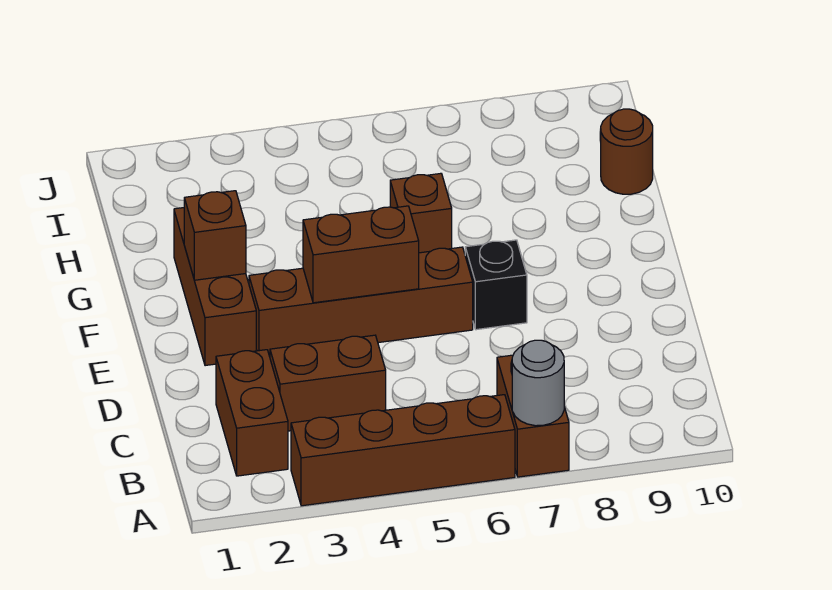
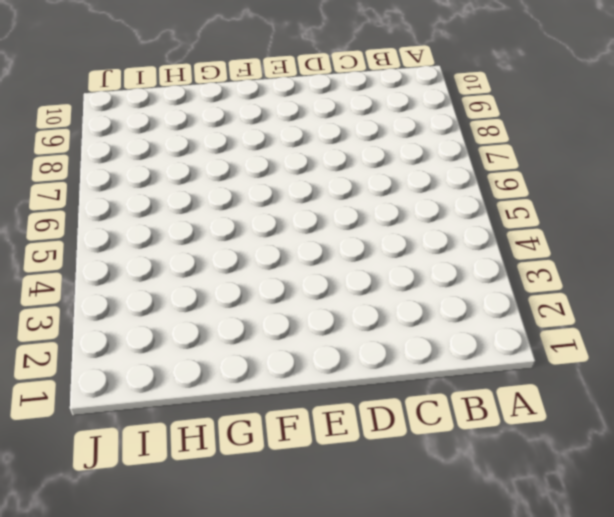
none -> brown 1x4 brick [291,395,515,506]
none -> brown 1x2 brick [497,355,569,477]
none -> brown 1x2 brick [216,350,288,476]

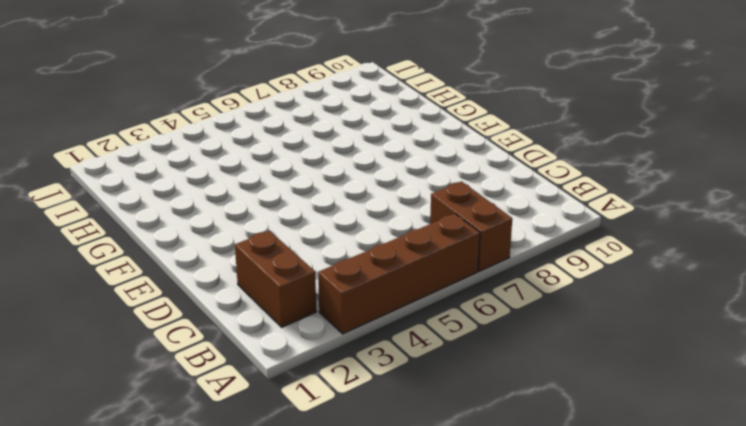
none -> brown 1x2 brick [270,335,386,431]
none -> brown 1x3 brick [174,208,256,366]
none -> brown 1x4 brick [249,247,473,357]

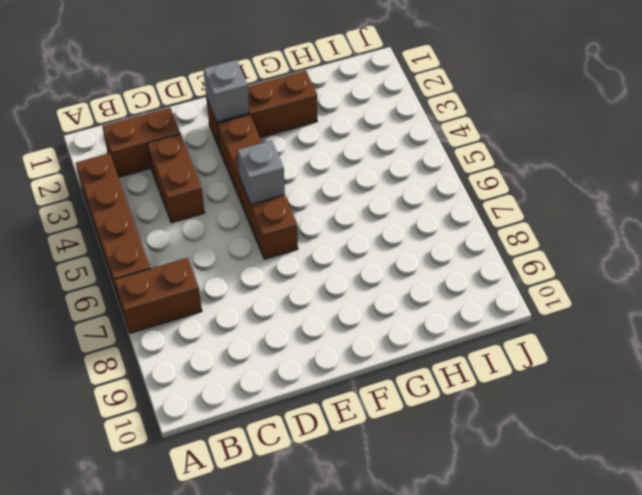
grey 1x1 brick [203,60,249,122] -> none
grey 1x1 brick [237,140,285,204] -> brown 1x2 brick [303,206,419,303]
none -> black 1x1 brick [465,240,527,330]
none -> brown 1x1 brick [390,173,452,253]
none -> brown 1x1 round brick [601,109,653,194]

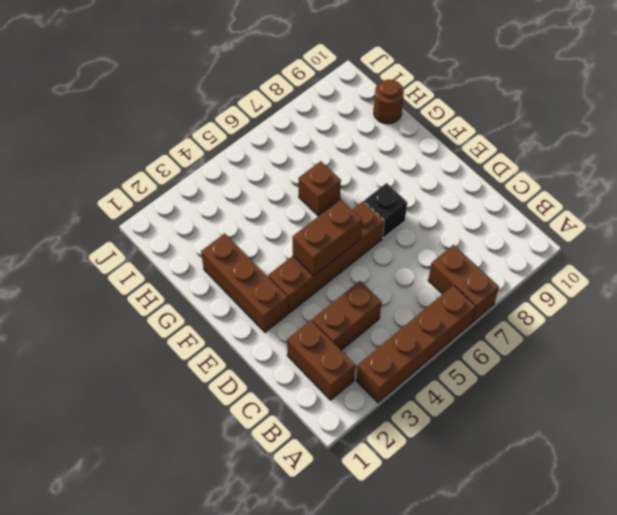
none -> grey 1x1 round brick [512,340,564,426]
none -> brown 1x1 brick [184,191,246,280]

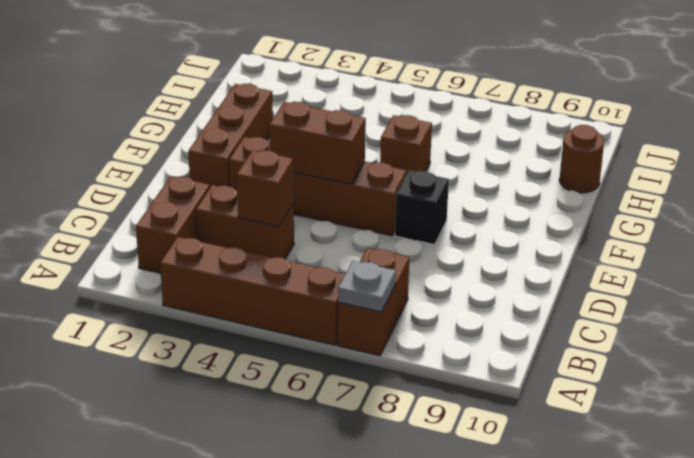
grey 1x1 plate [338,261,396,312] -> grey 1x1 round brick [512,340,564,426]
brown 1x1 brick [237,150,294,227] -> brown 1x1 brick moved to [184,191,246,280]

